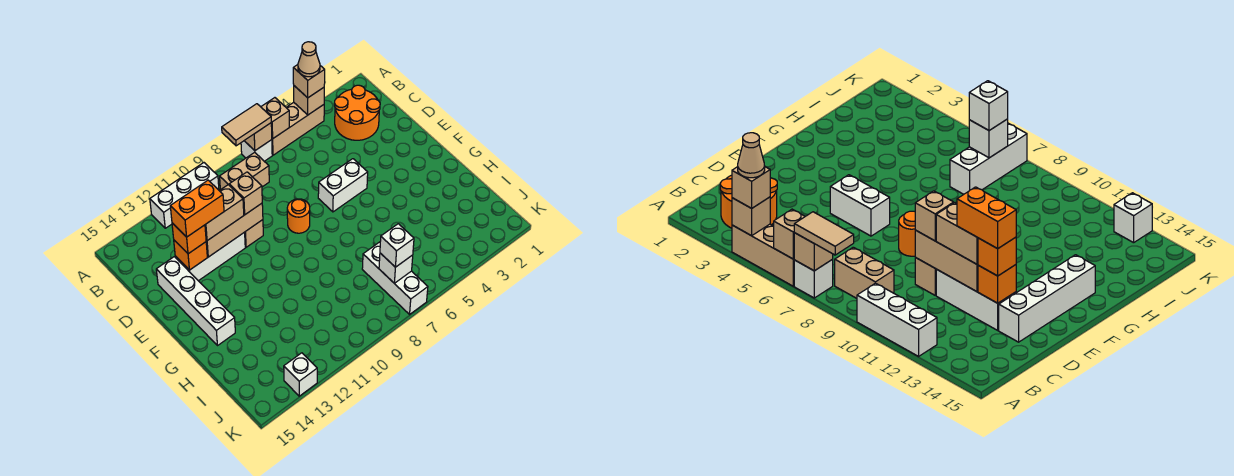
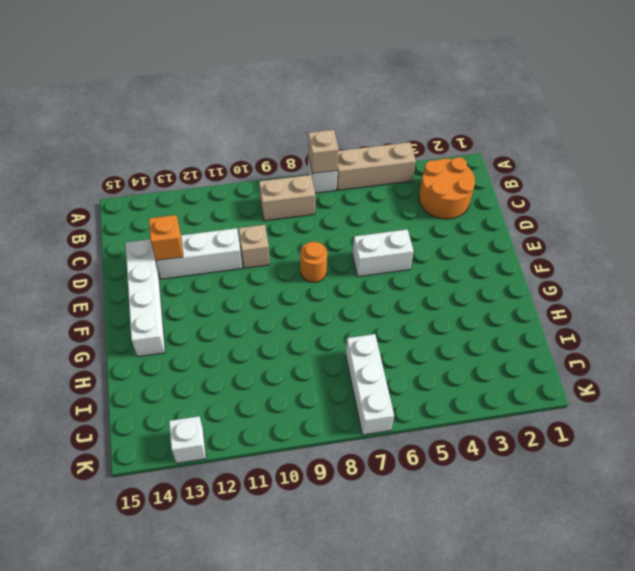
none -> white 1x3 brick [150,163,219,228]
none -> tan 1x1 brick [294,86,324,115]
none -> tan 1x1 brick [261,98,289,139]

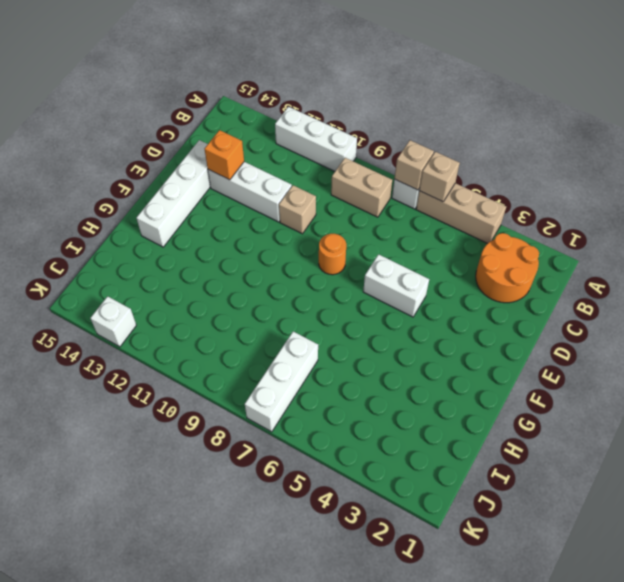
none -> tan 1x1 brick [294,86,324,115]
none -> tan 1x3 brick [206,203,263,257]
none -> white 1x1 brick [379,253,413,283]

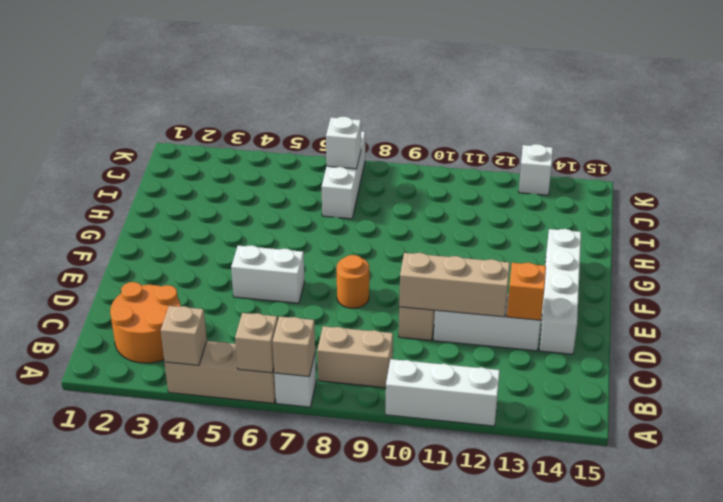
none -> tan 1x1 brick [293,65,325,98]
none -> tan 1x2 tile [222,104,271,146]
none -> tan 1x1 brick [229,172,262,215]

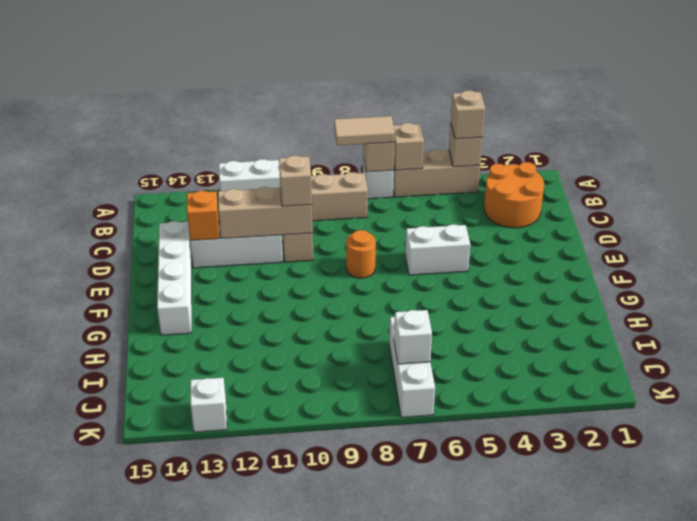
none -> tan 1x2 brick [205,185,244,241]
none -> orange 1x1 brick [172,223,206,254]
none -> white 1x1 brick [380,224,414,267]

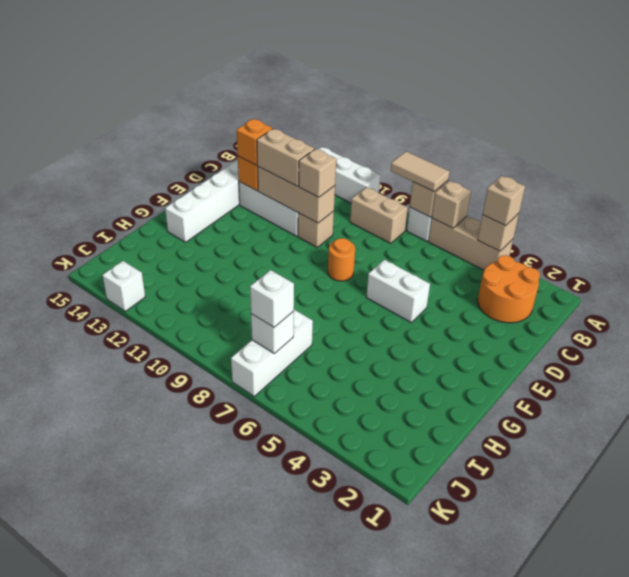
none -> tan 1x1 cone [298,42,320,77]
none -> orange 1x2 brick [170,180,224,237]

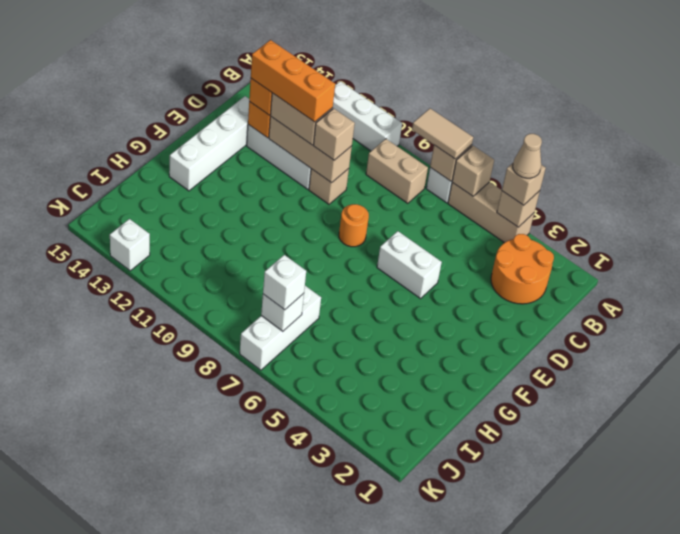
orange 1x3 brick [251,40,335,122] -> orange 1x2 brick [170,180,224,237]

